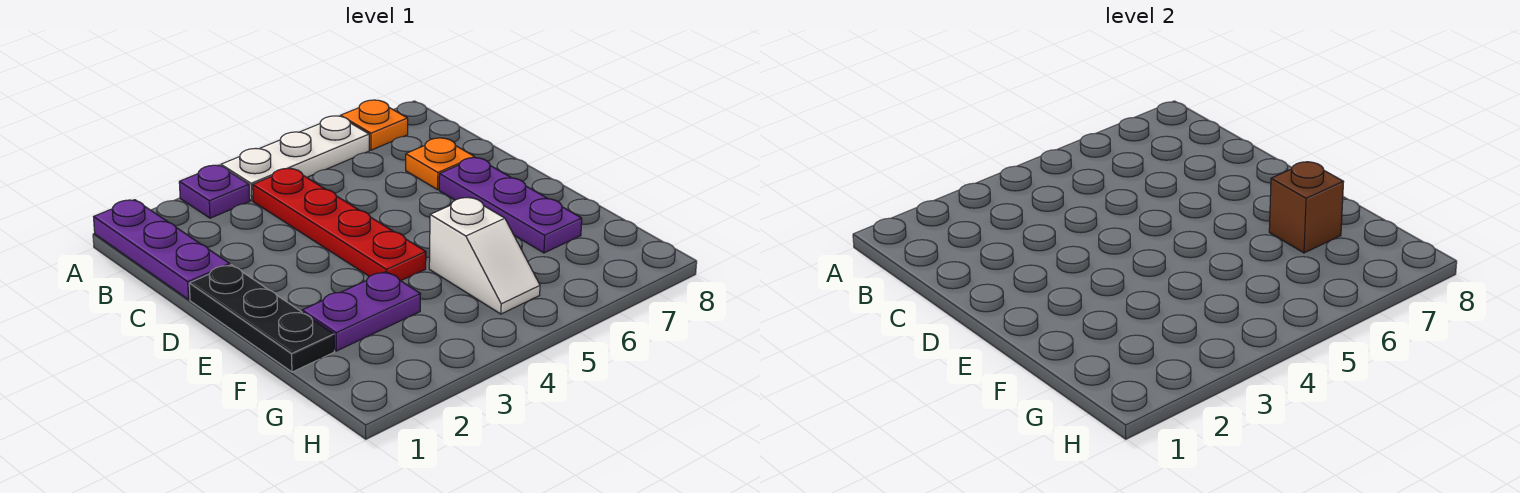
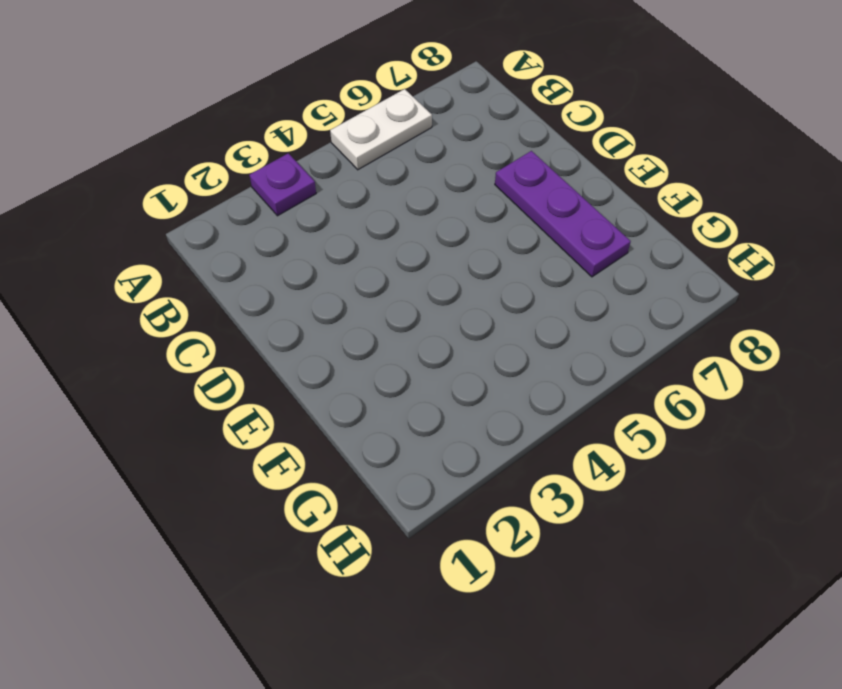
white 1x2 plate [330,89,432,170] -> white 1x3 plate [221,116,369,201]
none -> purple 1x3 plate [94,200,230,300]
none -> orange 1x1 plate [340,100,408,150]

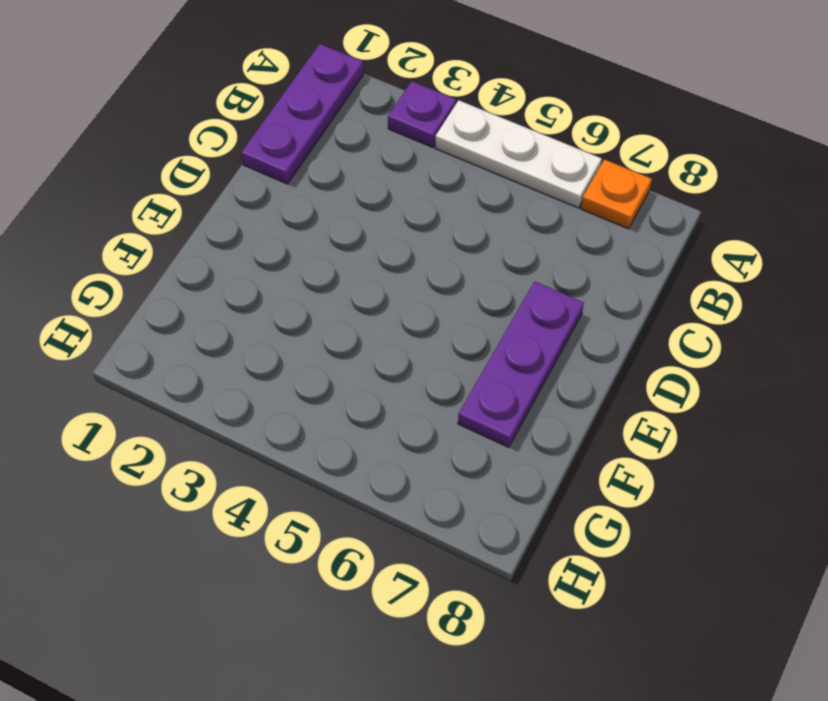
none -> red 1x4 plate [253,168,426,281]
none -> orange 1x1 plate [406,138,475,190]

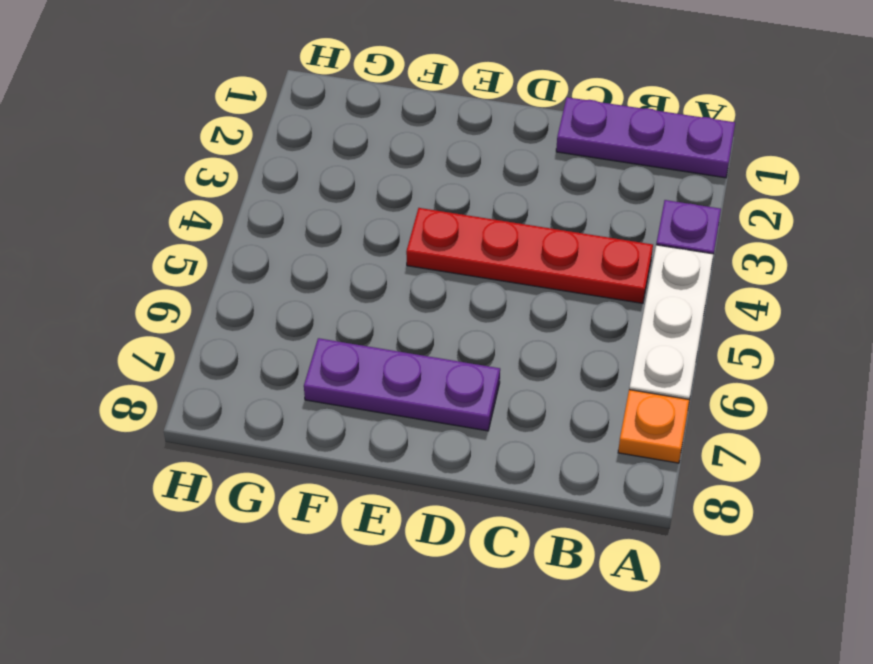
none -> orange 1x1 plate [406,138,475,190]
none -> black 1x3 plate [189,265,334,372]

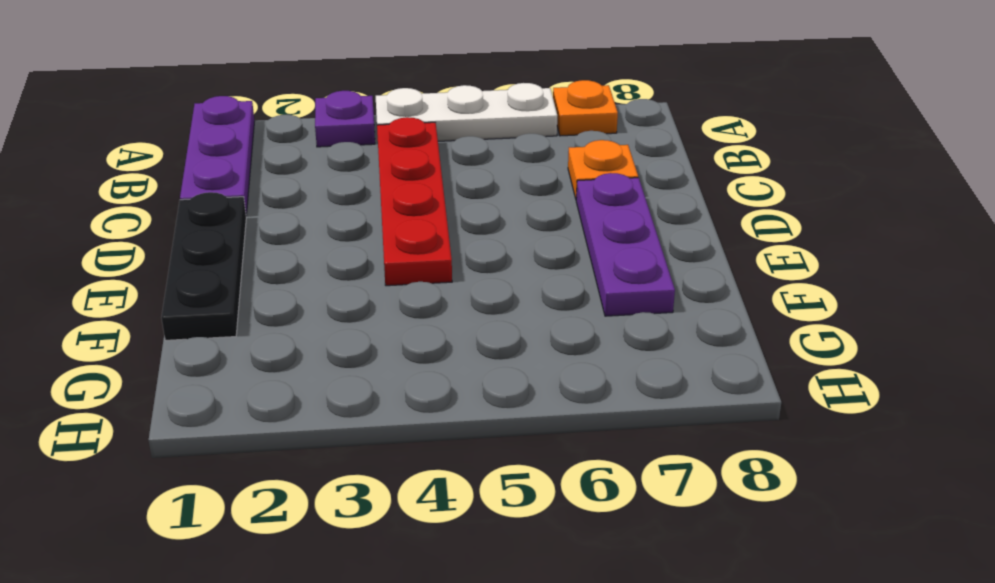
none -> purple 1x2 plate [302,272,420,351]
none -> white 1x2 slope [429,197,540,314]

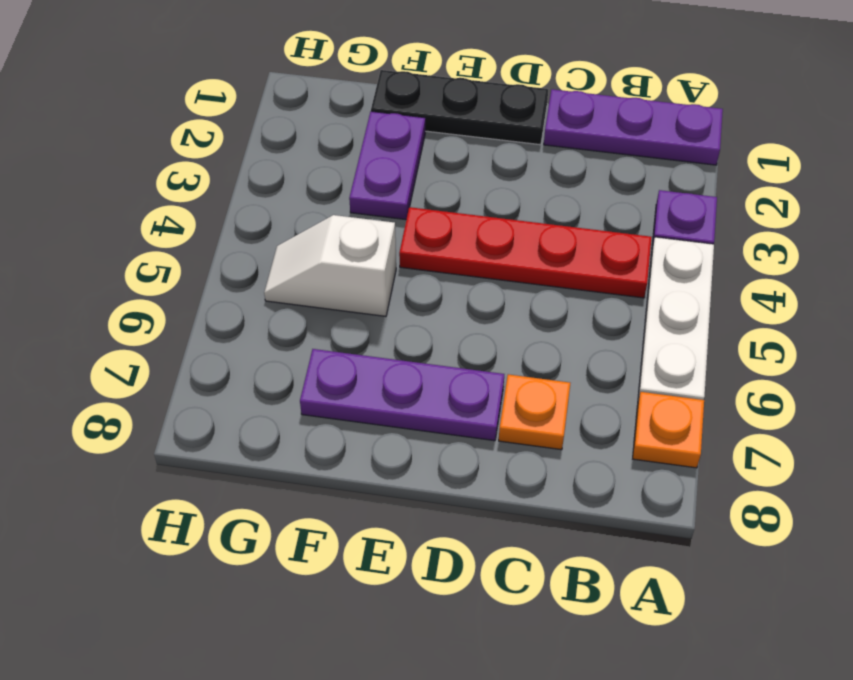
none -> brown 1x1 brick [1269,162,1343,253]

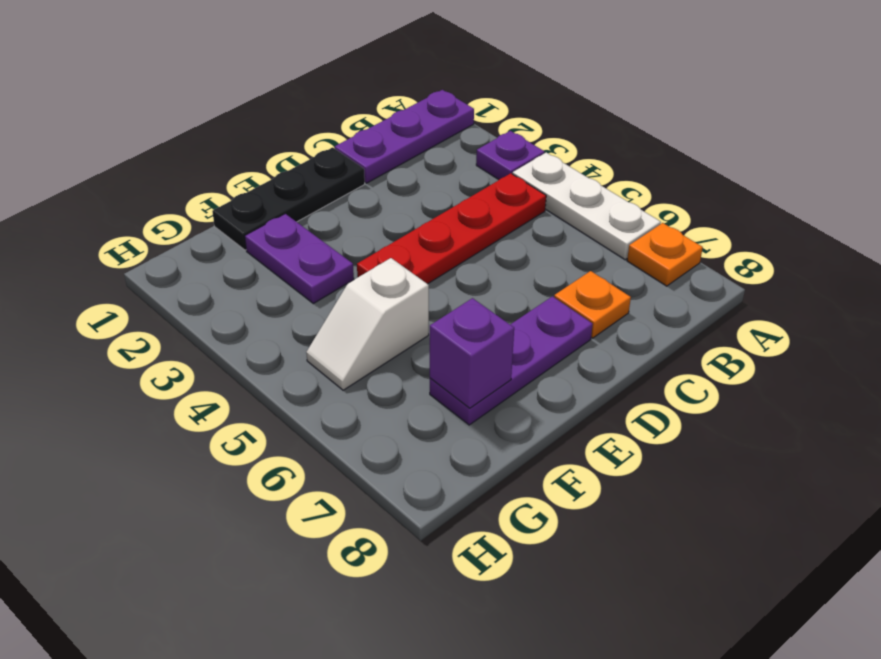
purple 1x1 brick [430,298,514,408] -> brown 1x1 brick [1269,162,1343,253]

